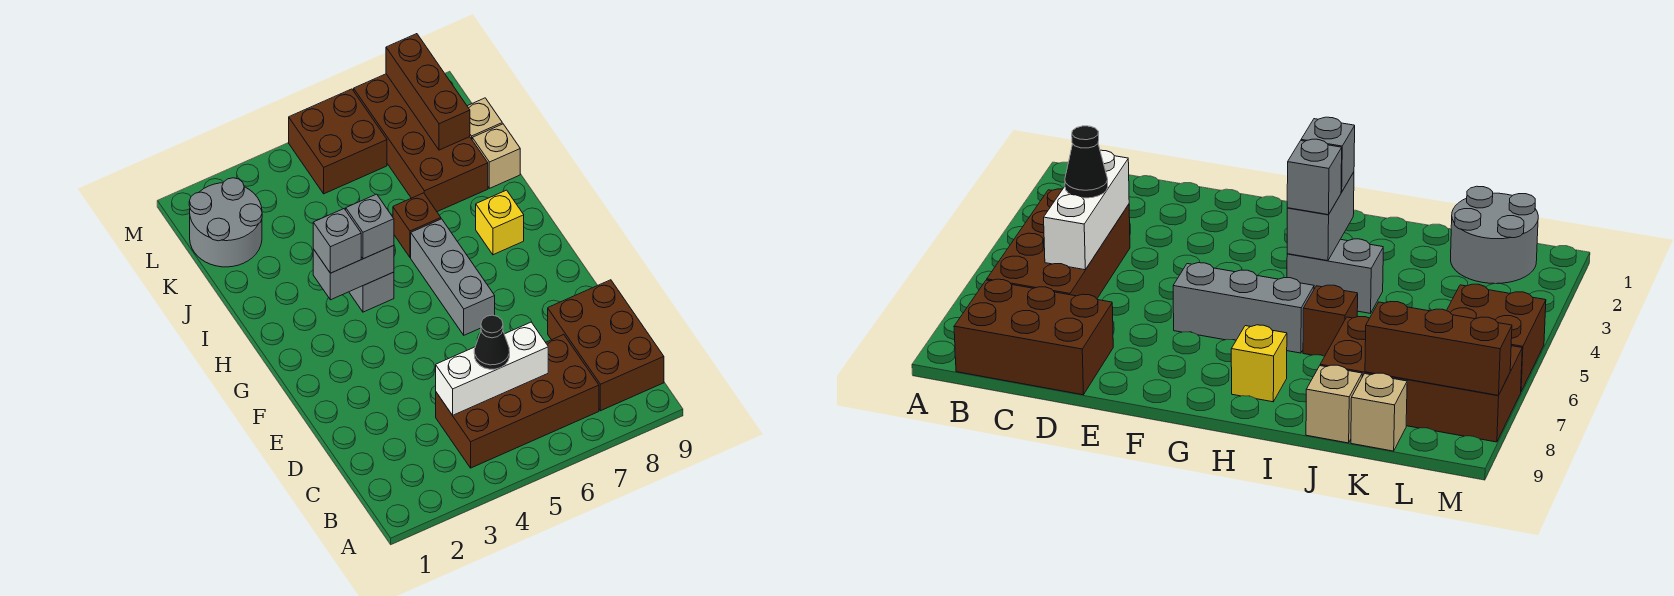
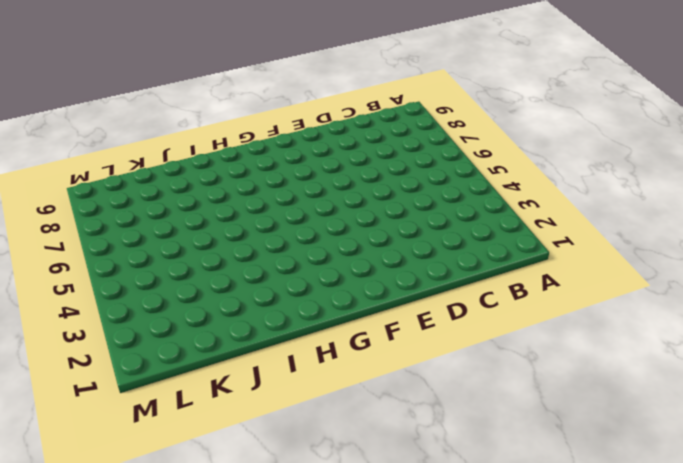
none -> brown 2x4 brick [436,335,599,468]
none -> brown 2x3 brick [548,280,664,411]
none -> grey 1x3 brick [411,219,495,335]

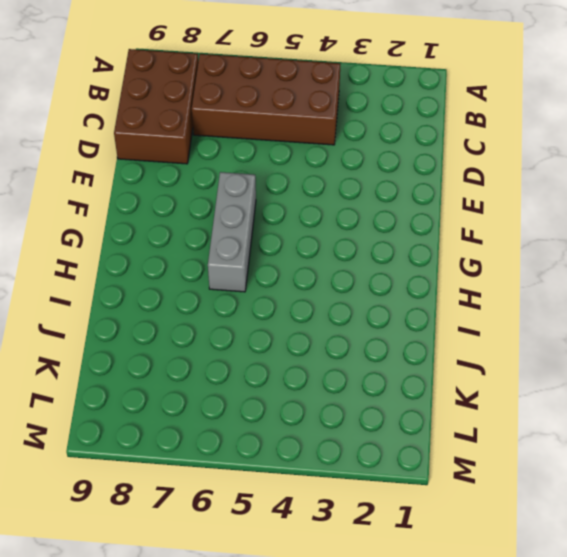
none -> grey 1x2 brick [349,272,394,312]
none -> yellow 1x1 brick [476,190,524,255]
none -> brown 1x1 brick [393,193,441,257]

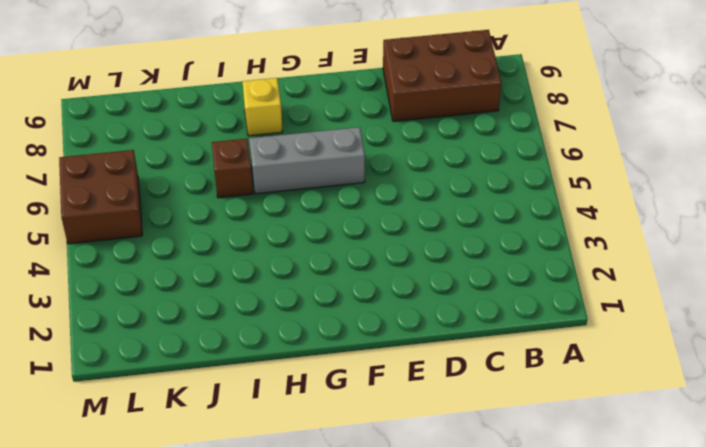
none -> brown 2x4 brick [436,335,599,468]
none -> grey 1x2 brick [349,272,394,312]
none -> brown 2x4 brick [354,74,488,212]

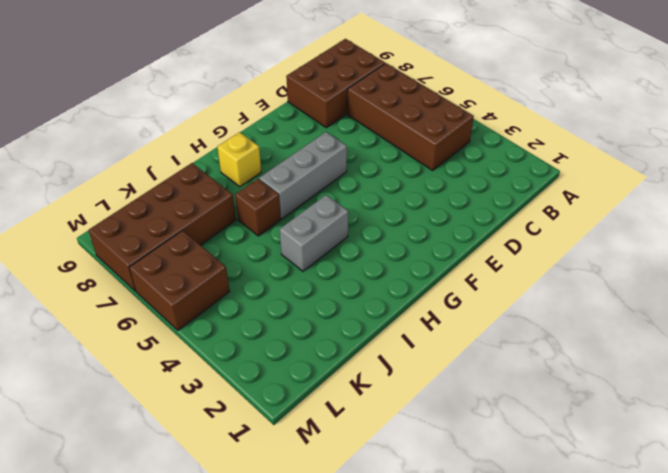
none -> tan 1x1 brick [472,124,520,188]
none -> grey 2x2 round brick [189,178,262,267]
none -> tan 1x1 brick [467,98,502,139]

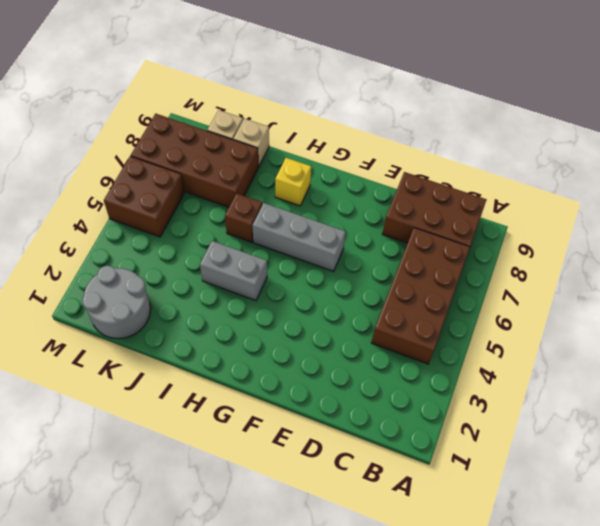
none -> white 1x3 brick [436,322,548,415]
none -> grey 1x2 brick [313,246,394,300]
none -> brown 1x3 brick [386,34,470,150]

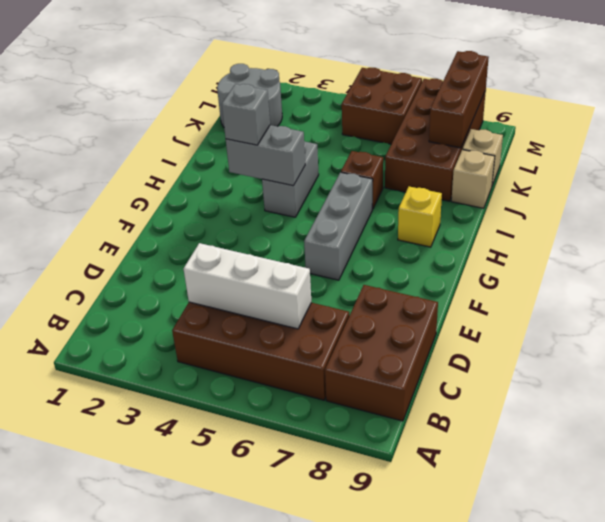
none -> black 1x1 cone [474,315,510,369]
none -> grey 1x1 brick [346,194,394,259]

